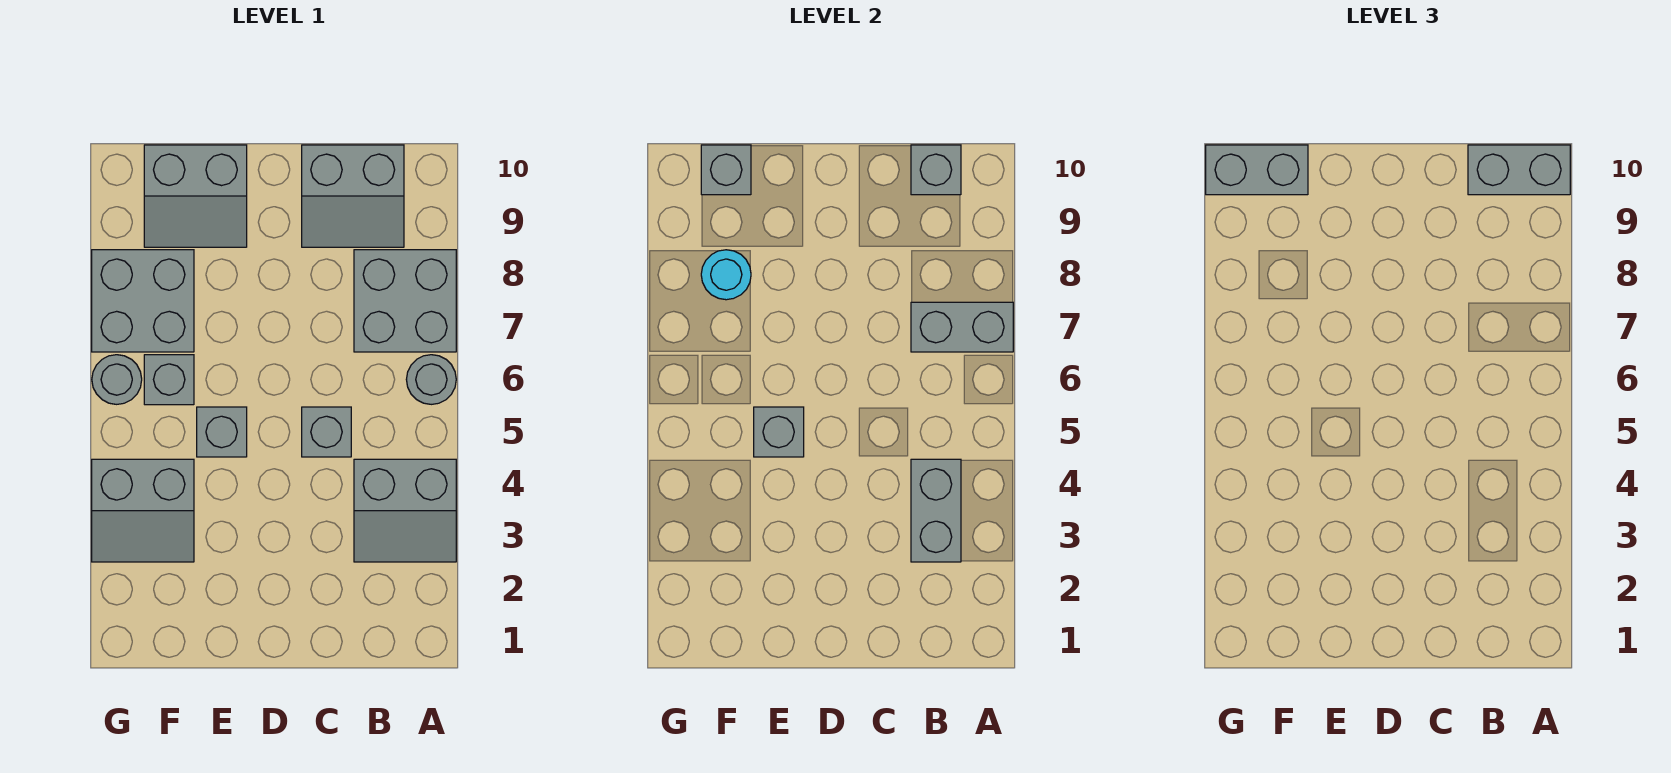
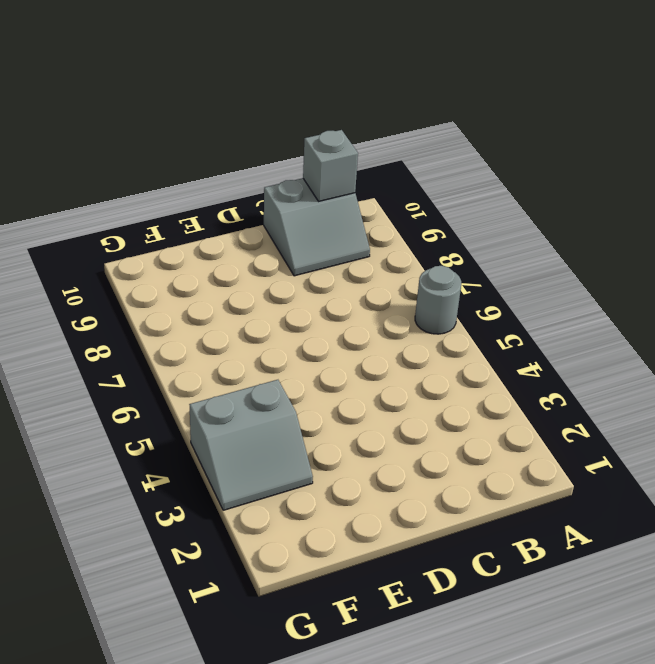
none -> grey 2x2 slope [354,459,456,562]
none -> grey 2x2 brick [354,250,456,352]
none -> grey 1x1 brick [302,407,351,457]

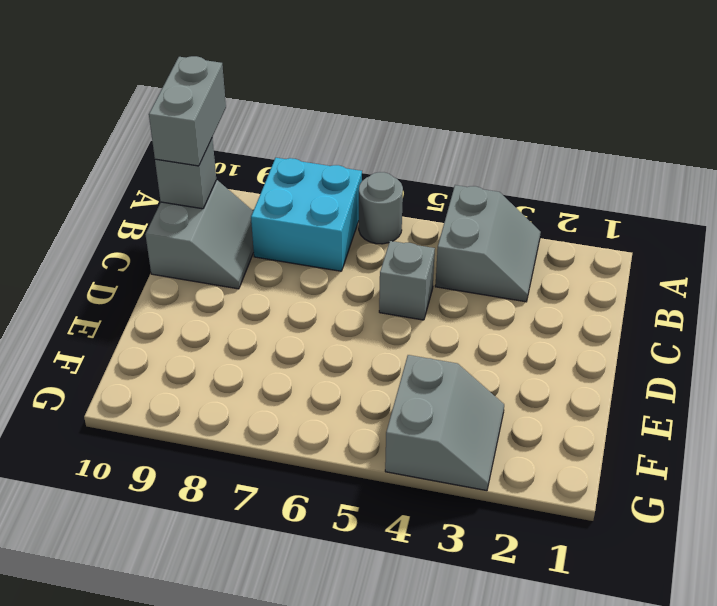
cyan 2x2 brick [251,158,362,271] -> grey 2x2 brick [354,250,456,352]
none -> grey 1x1 brick [197,407,247,457]
none -> grey 2x2 slope [144,145,247,247]
none -> grey 1x1 brick [144,355,194,405]

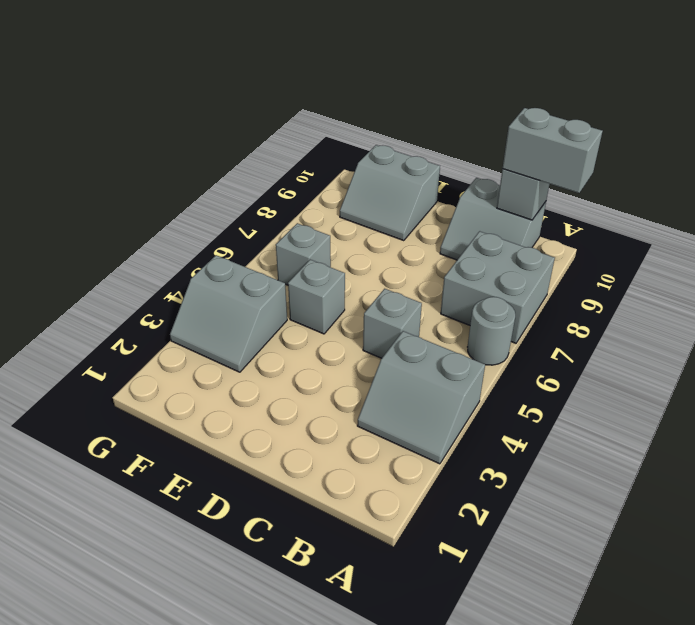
none -> grey 2x2 brick [92,250,194,352]
none -> grey 1x1 round brick [92,355,142,404]
none -> grey 1x2 brick [911,302,1013,352]

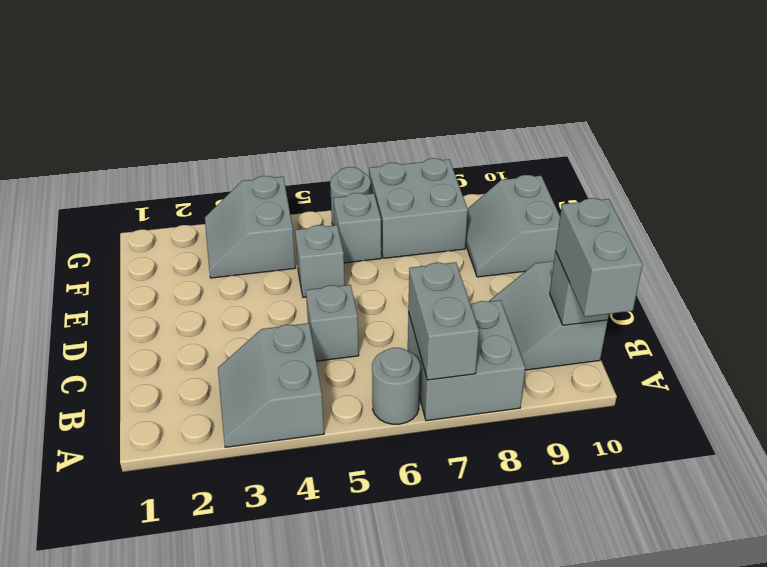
none -> grey 1x2 brick [911,459,961,562]
none -> grey 1x1 brick [754,407,804,457]
none -> cyan 1x1 round brick [701,250,751,300]

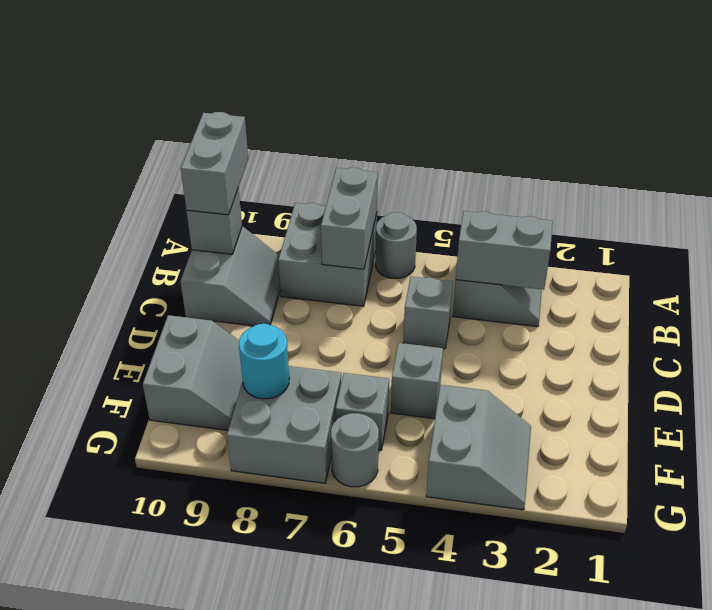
none -> grey 1x1 brick [754,407,804,457]
none -> grey 1x1 brick [701,145,751,195]
none -> grey 1x2 brick [1206,145,1308,195]

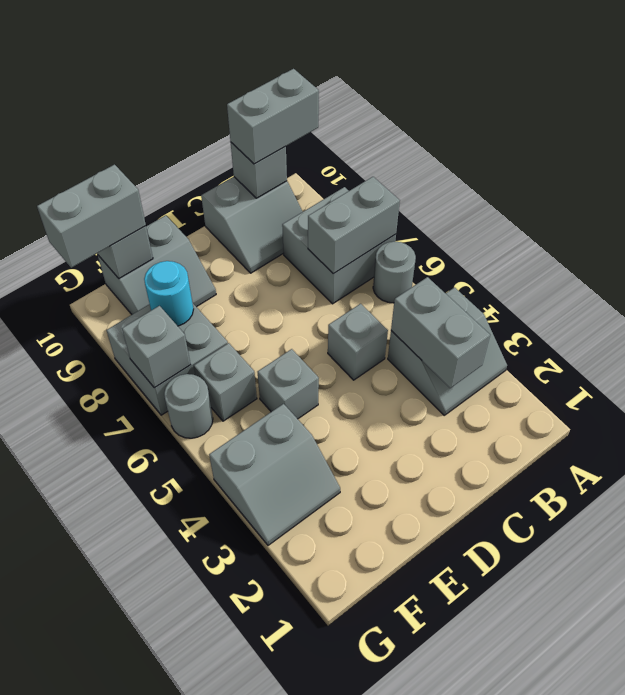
grey 1x1 brick [122,306,191,388] -> grey 1x1 brick moved to [754,407,804,457]

